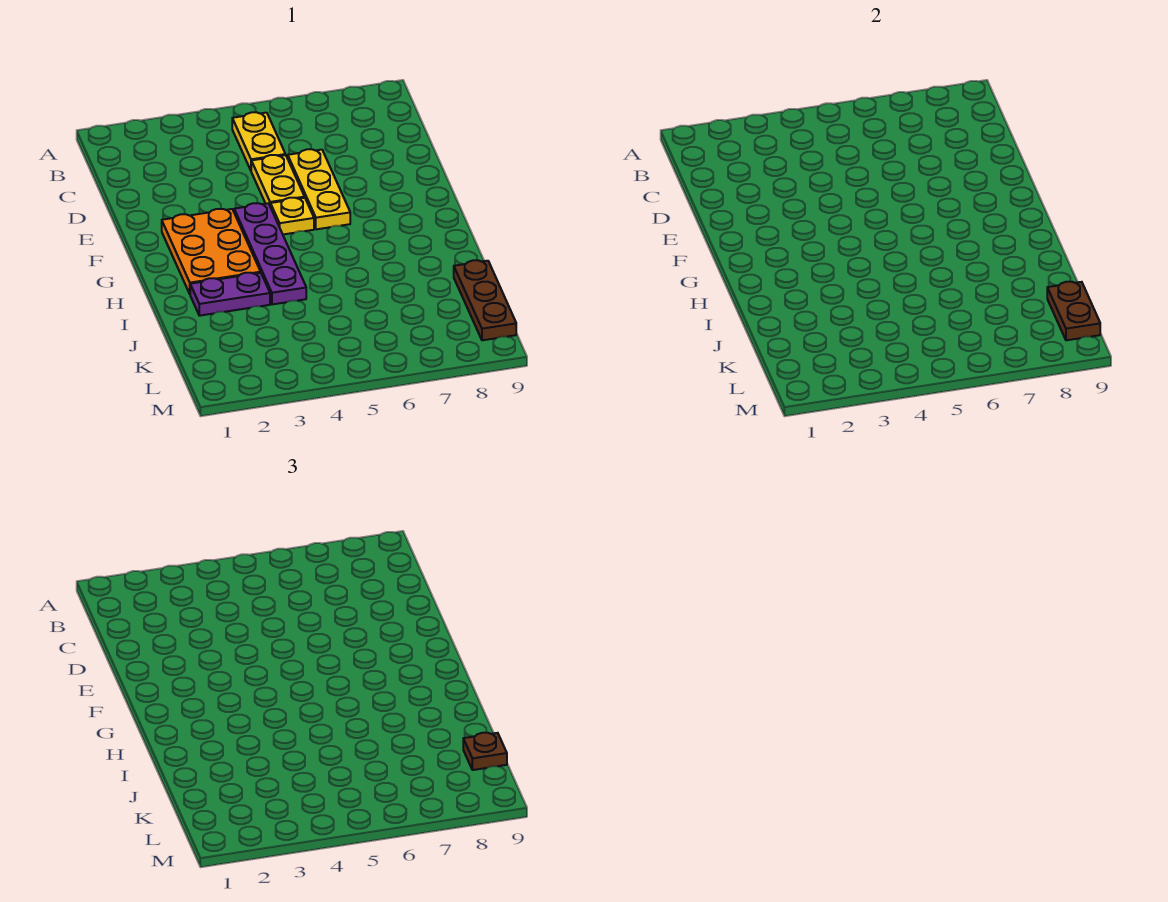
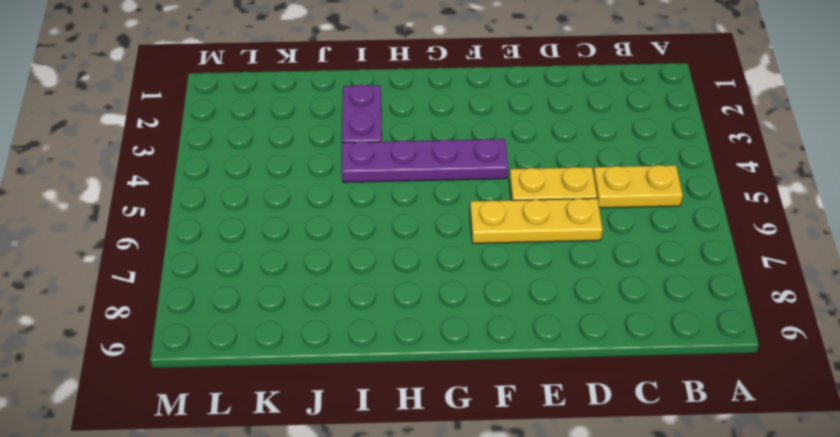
none -> orange 2x3 plate [162,209,261,294]
none -> yellow 1x1 plate [270,198,314,234]

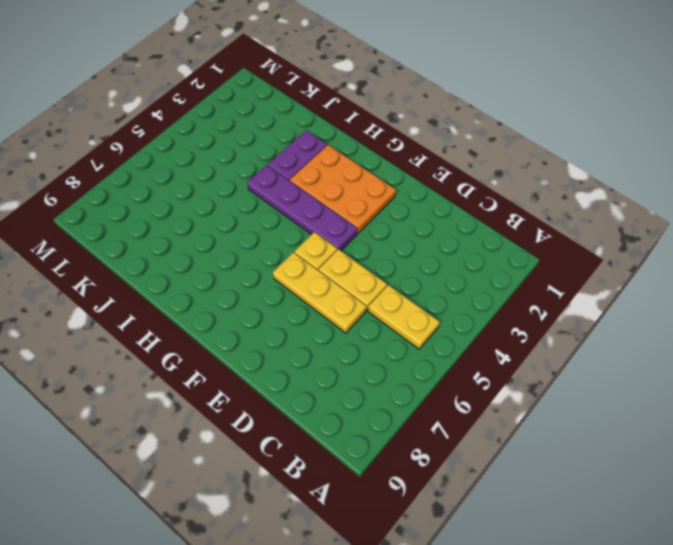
none -> brown 1x3 plate [454,260,516,340]
none -> brown 1x2 plate [1047,282,1100,340]

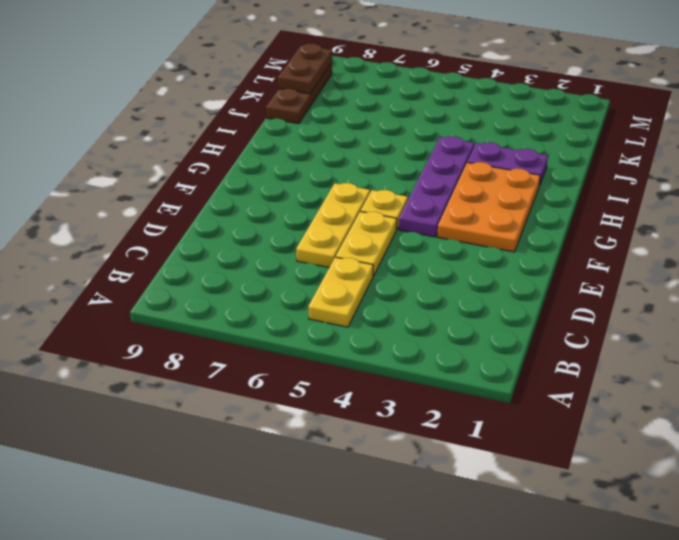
none -> brown 1x1 plate [463,733,507,770]

